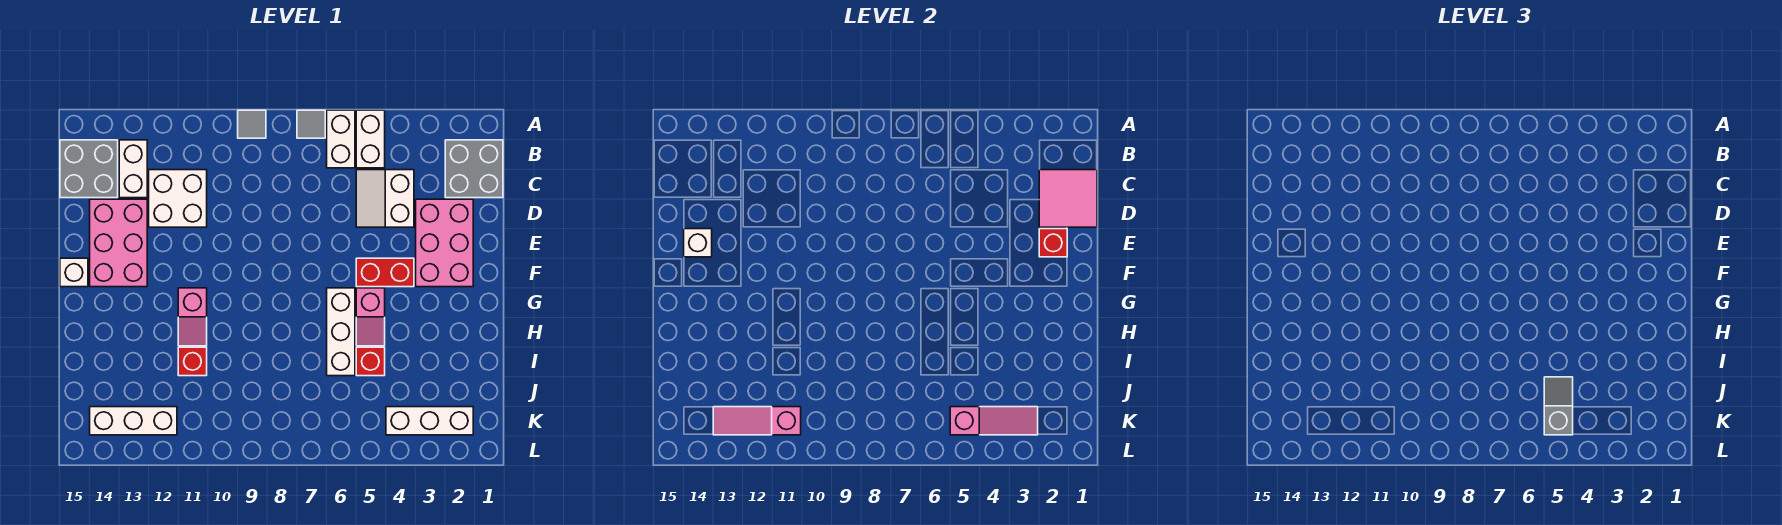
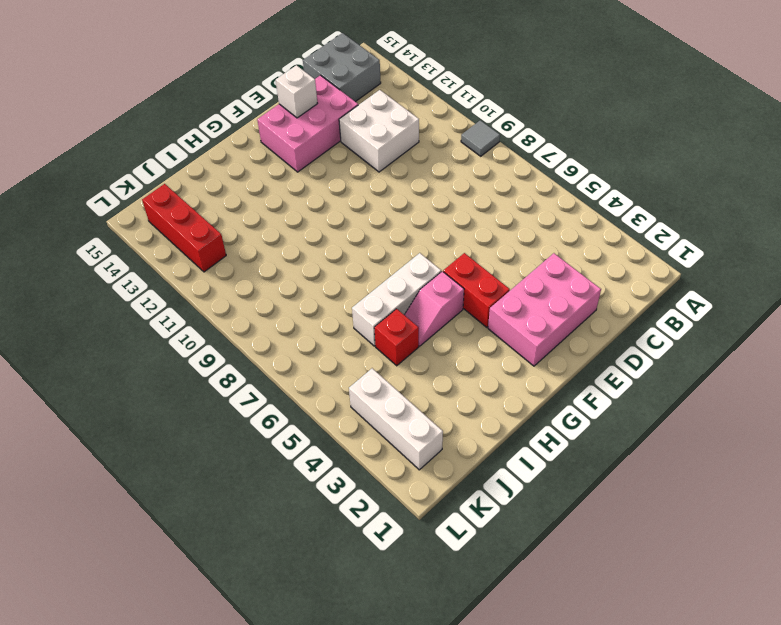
red 1x3 brick [142,184,226,272] -> white 1x3 brick [90,407,177,435]
none -> white 1x2 brick [356,110,385,168]
none -> white 1x2 brick [327,110,355,168]
none -> grey 1x1 tile [297,110,325,138]

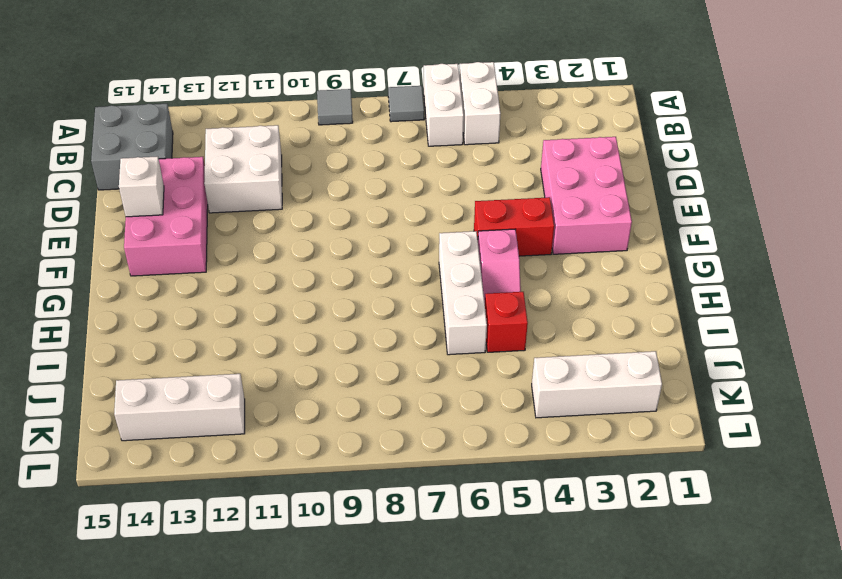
none -> grey 2x2 brick [445,140,503,198]
none -> white 1x2 brick [119,140,147,198]
none -> white 2x2 slope [356,170,414,227]

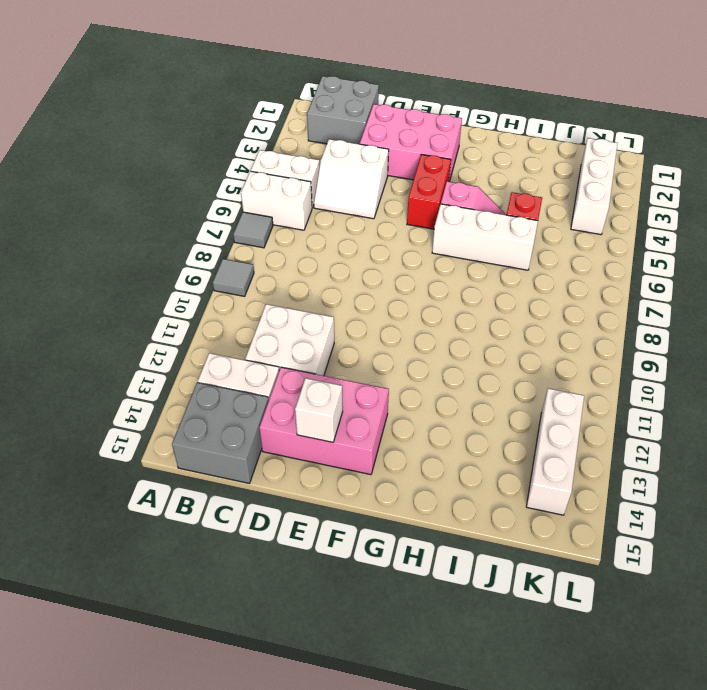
none -> white 1x1 brick [60,258,88,287]
none -> pink 1x2 slope [178,288,207,346]
none -> red 1x1 brick [178,347,207,376]

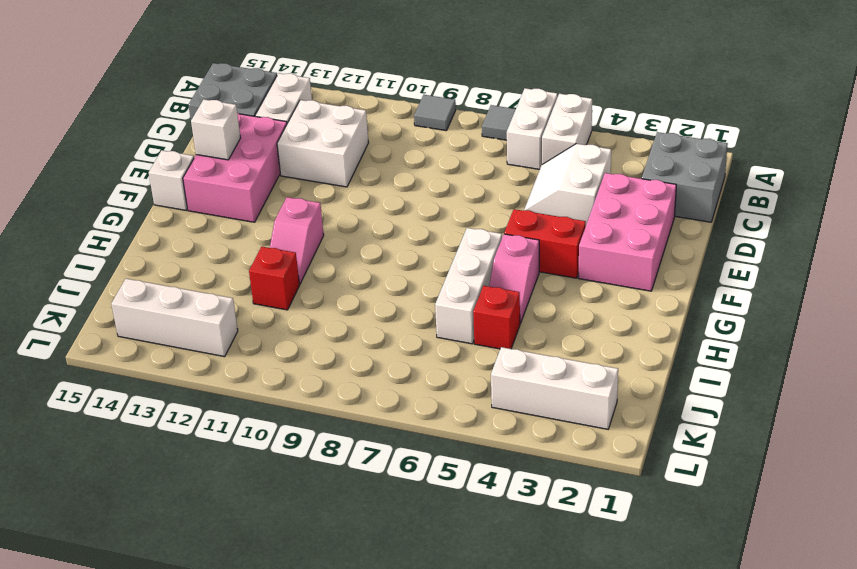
none -> pink 2x2 tile [1039,170,1097,227]
none -> red 1x1 brick [1039,229,1067,257]
none -> pink 1x3 slope [950,407,1038,435]

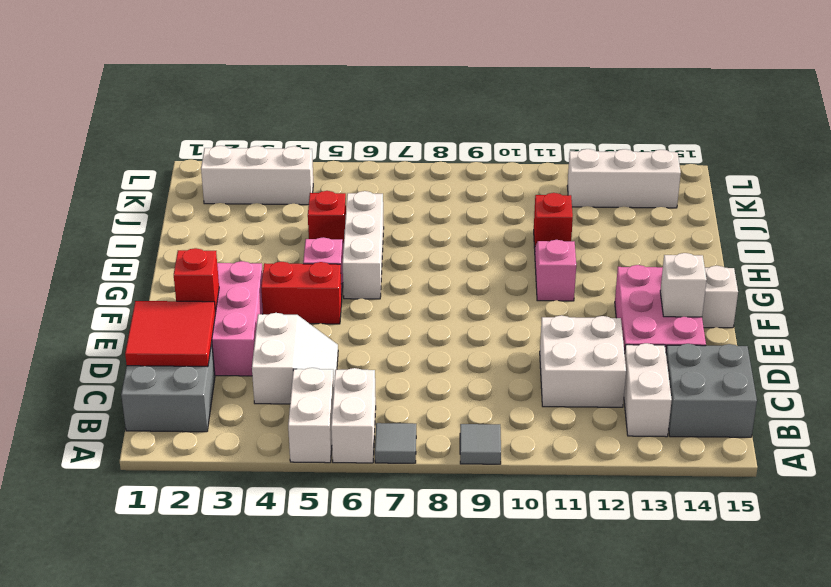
red 2x2 tile [125,301,216,367] -> pink 2x2 tile [1039,170,1097,227]
none -> pink 1x3 slope [950,407,1038,435]
none -> pink 1x3 slope [713,407,801,435]
none -> grey 1x2 slope [1544,377,1573,435]

